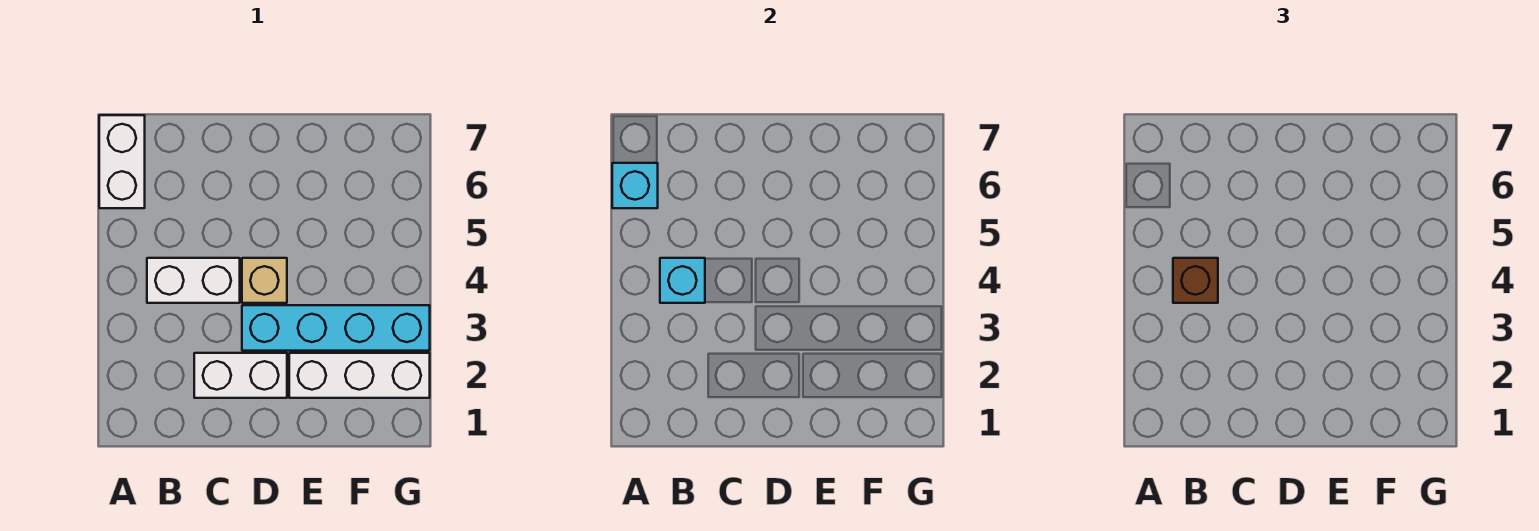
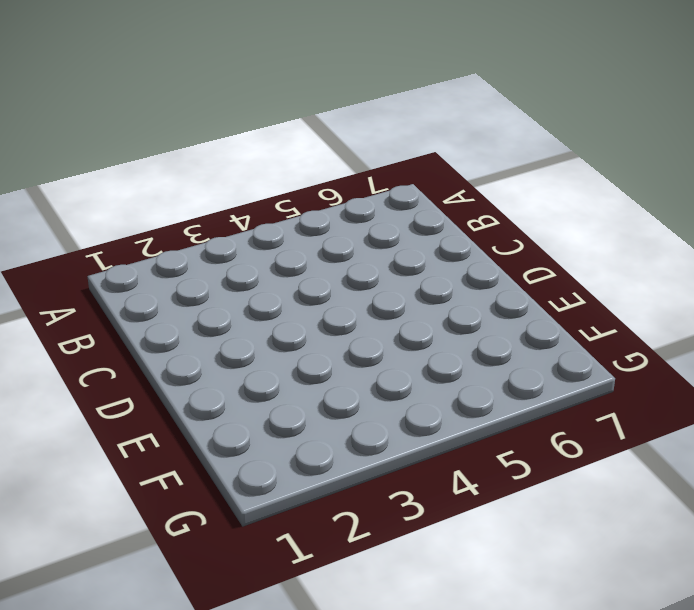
none -> white 1x2 brick [99,115,145,208]
none -> white 1x2 brick [147,258,240,303]

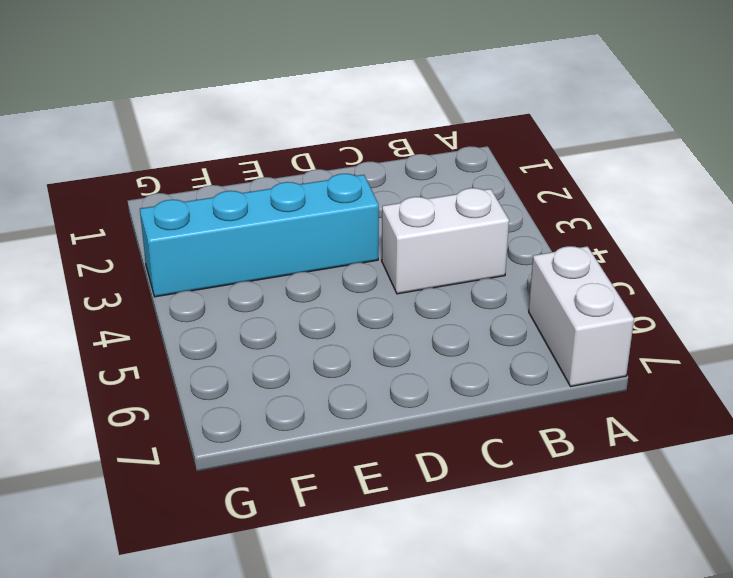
none -> white 1x2 brick [194,353,287,398]
none -> tan 1x1 brick [242,258,287,303]

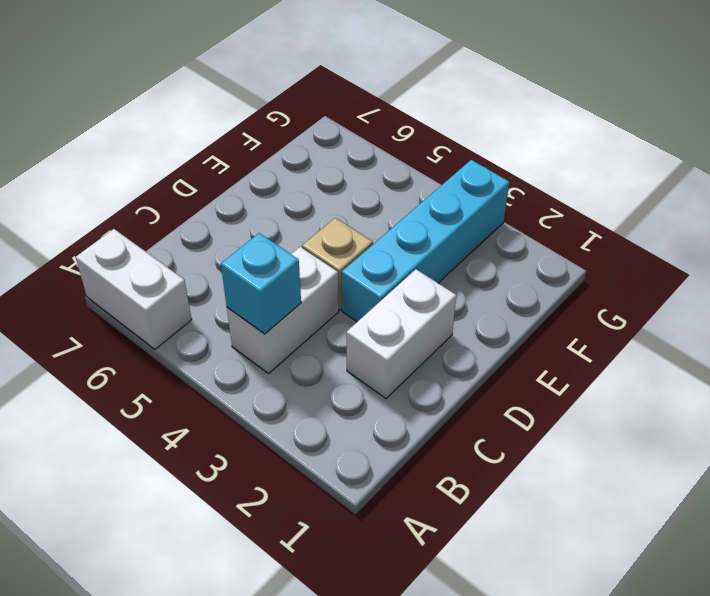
none -> white 1x3 brick [289,353,430,398]
none -> cyan 1x1 brick [612,163,658,208]

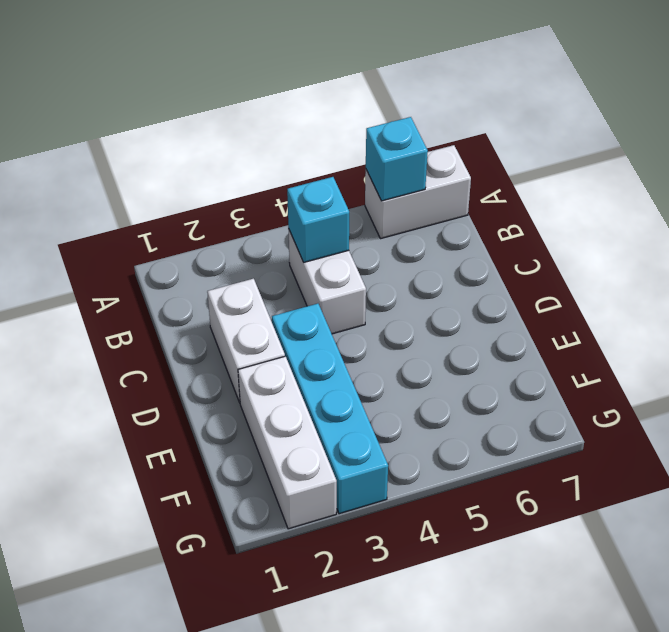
none -> tan 1x1 brick [242,258,287,303]
none -> brown 1x1 brick [1173,258,1218,303]

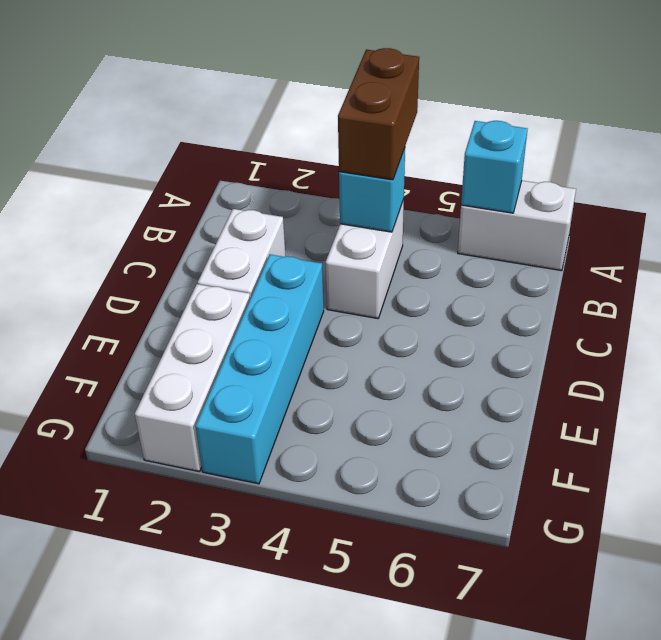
brown 1x2 brick [338,48,419,180] -> brown 1x1 brick [1173,258,1218,303]
none -> tan 1x1 brick [242,258,287,303]

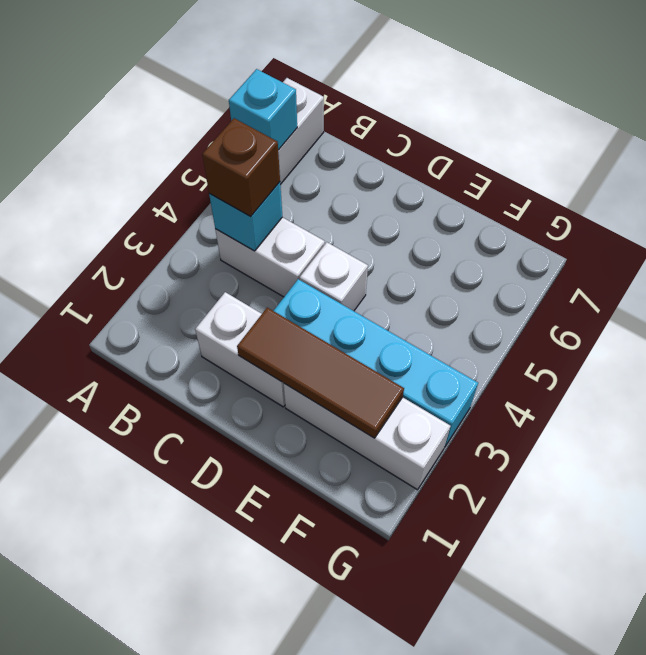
brown 1x3 tile [237,308,404,438] -> none
white 1x1 brick [299,242,368,311] -> tan 1x1 brick [242,258,287,303]

